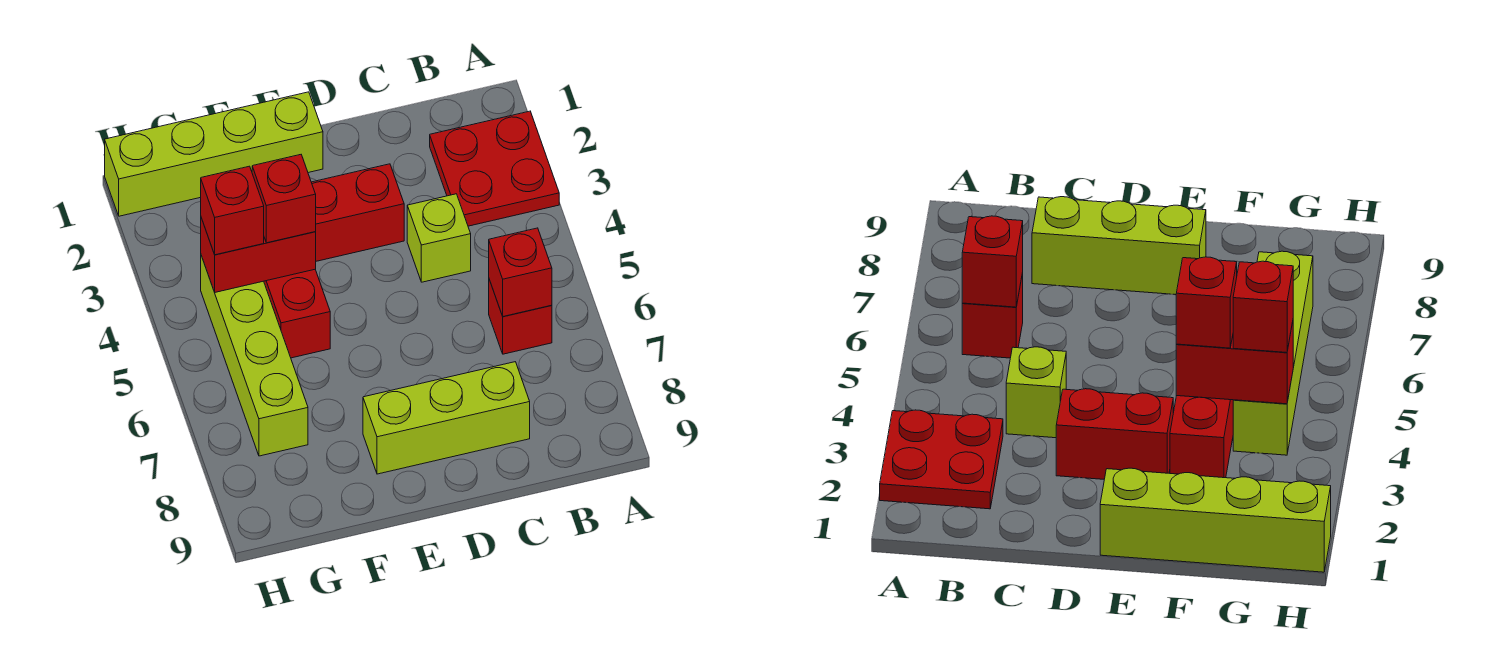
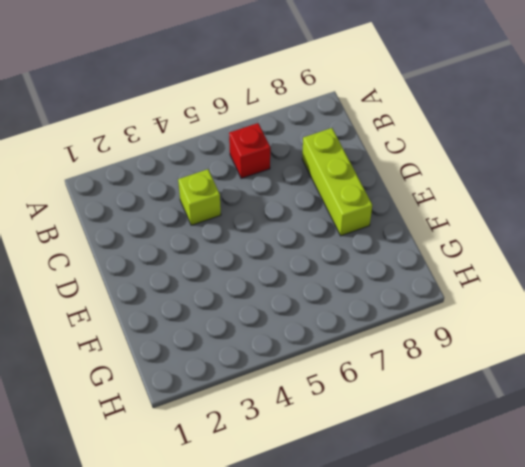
none -> red 2x2 plate [430,111,559,226]
none -> red 1x2 brick [311,164,404,261]
none -> lime 1x4 brick [105,92,323,216]

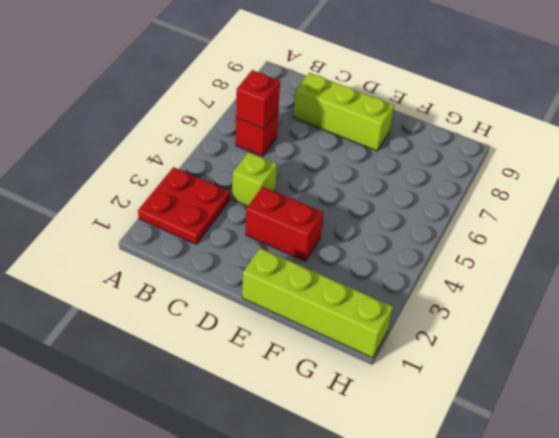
none -> red 1x3 brick [264,270,330,358]
none -> lime 1x4 brick [201,256,308,456]
none -> red 1x2 brick [201,218,316,292]

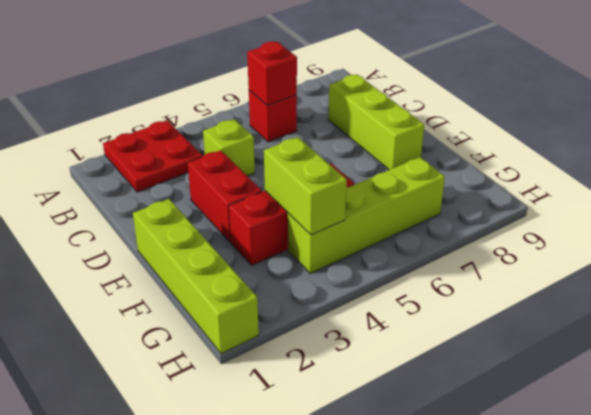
lime 1x2 brick [264,137,347,235] -> red 1x2 brick [201,218,316,292]
none -> red 1x1 brick [252,155,316,243]
none -> red 1x1 brick [201,166,264,255]

